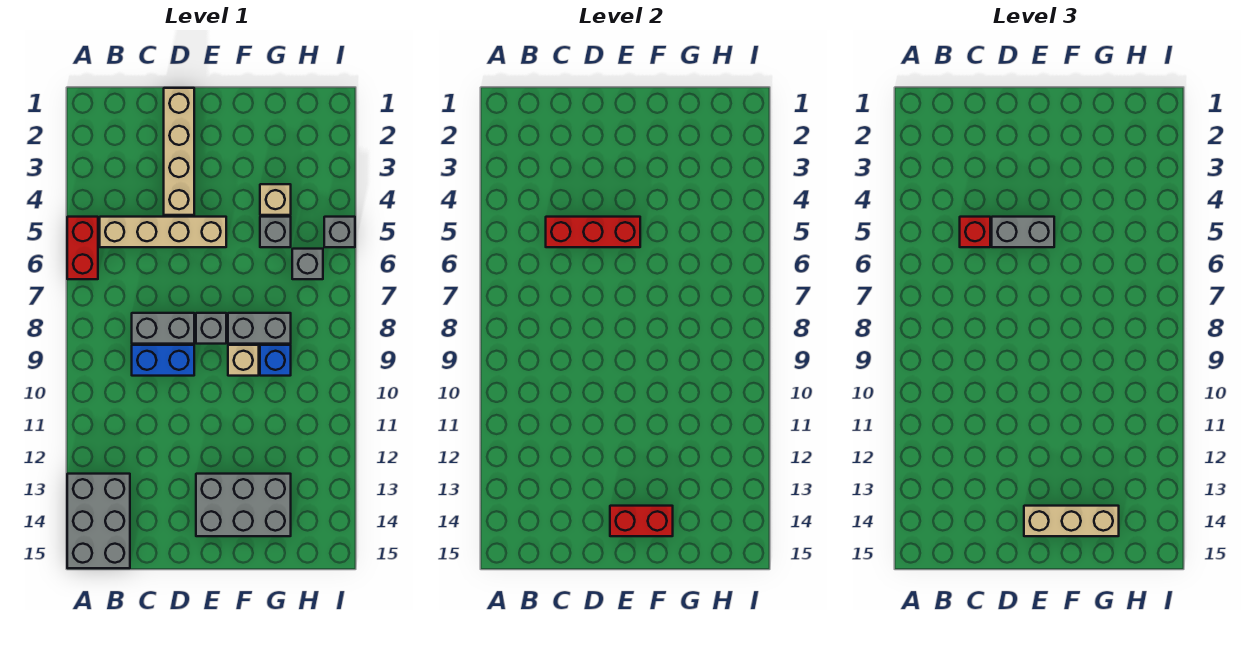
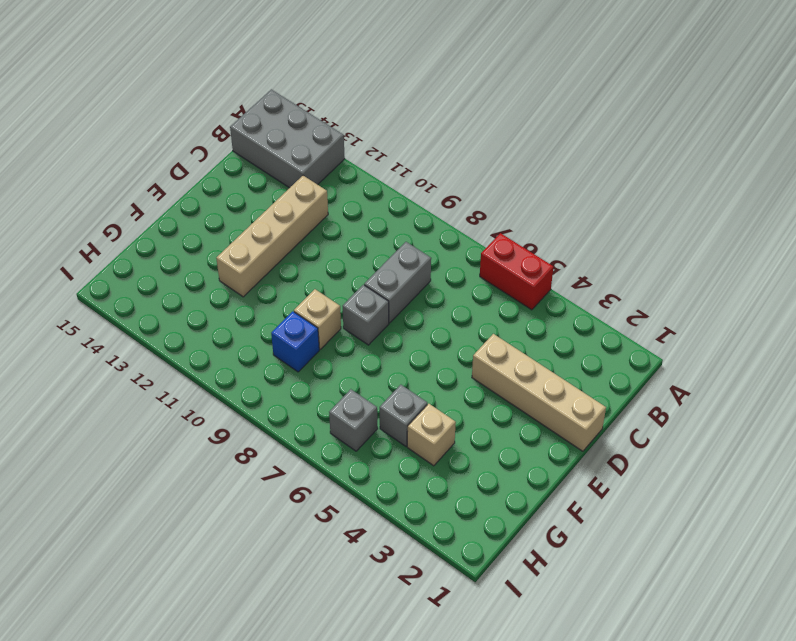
tan 1x4 brick [216,176,328,297] -> tan 1x4 brick moved to [100,217,226,247]
none -> blue 1x2 brick [132,345,194,376]
none -> grey 2x3 brick [196,474,291,536]
none -> grey 1x2 brick [228,313,291,344]

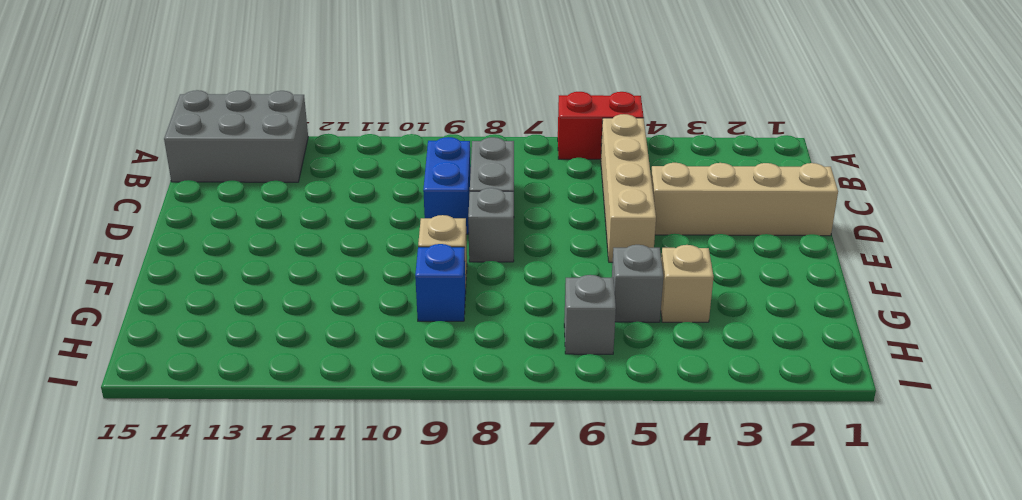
none -> grey 2x3 brick [196,474,291,536]
none -> grey 1x2 brick [228,313,291,344]
none -> grey 1x1 brick [324,217,355,247]

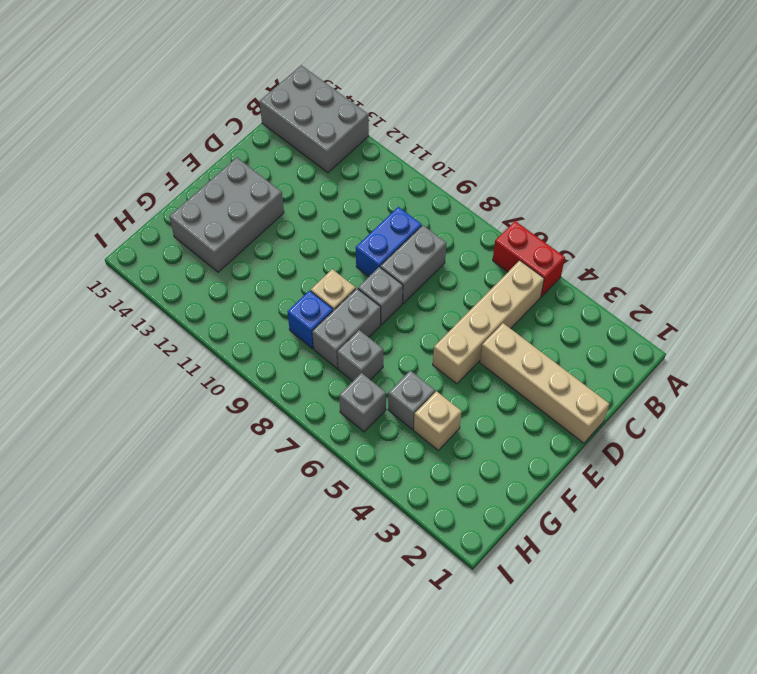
grey 1x1 brick [337,330,383,381] -> grey 1x1 brick moved to [324,217,355,247]
none -> red 1x3 brick [546,217,640,247]
none -> red 1x2 brick [610,506,673,536]
none -> red 1x1 brick [960,217,990,247]

